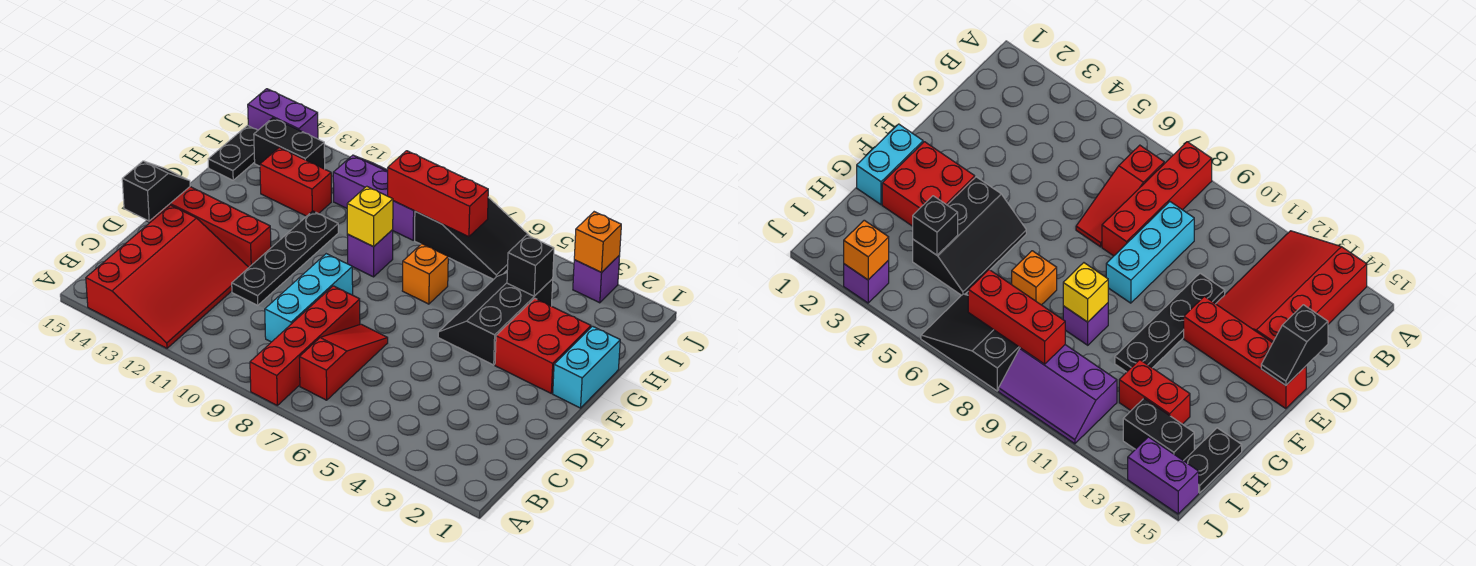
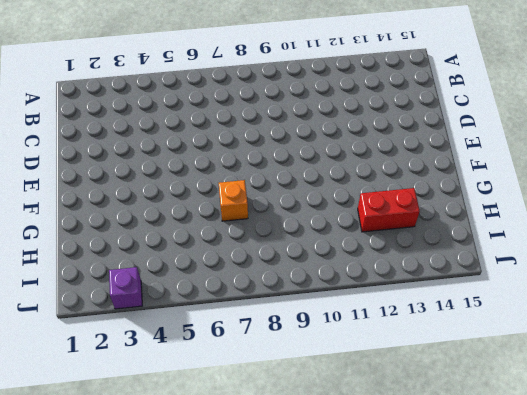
none -> red 1x4 brick [250,286,360,405]
none -> red 3x4 slope [86,205,249,348]
none -> red 1x3 slope [299,324,388,400]

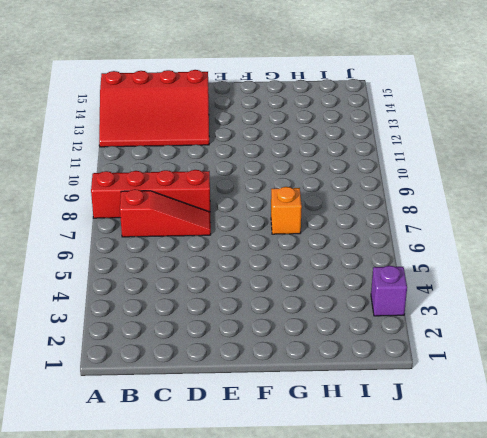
none -> cyan 1x3 brick [265,254,353,342]
none -> black 1x4 plate [232,211,338,305]
none -> red 1x4 brick [147,187,271,267]

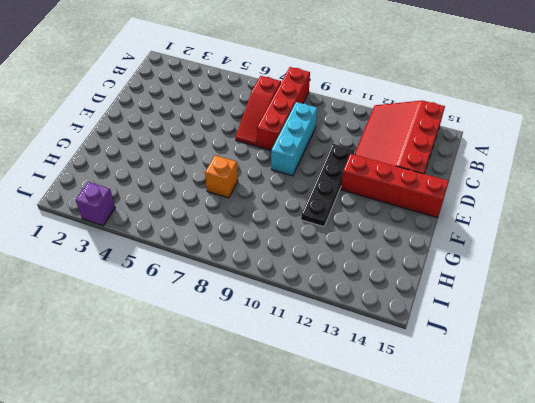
none -> cyan 1x2 brick [553,326,620,408]
none -> red 2x2 brick [495,298,591,393]
none -> black 2x3 slope [438,273,553,365]

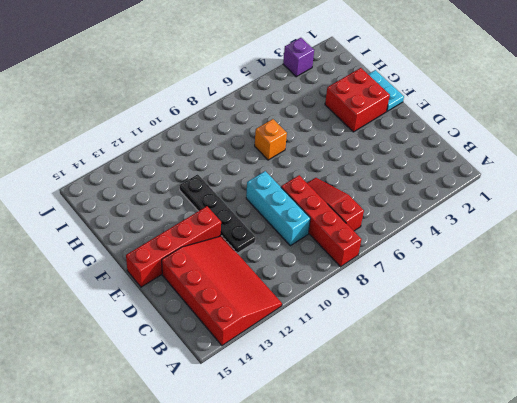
cyan 1x2 plate [368,70,404,111] -> cyan 1x2 brick [553,326,620,408]
none -> black 2x3 slope [438,273,553,365]
none -> purple 1x1 brick [347,230,393,277]
none -> red 1x2 brick [260,148,331,216]

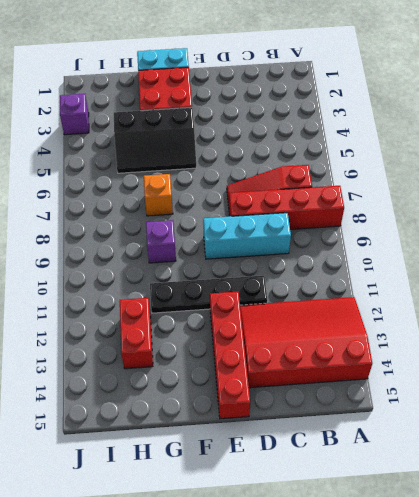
none -> black 1x2 plate [208,126,258,180]
none -> black 2x3 slope [415,197,529,279]
none -> purple 2x3 slope [333,155,415,240]

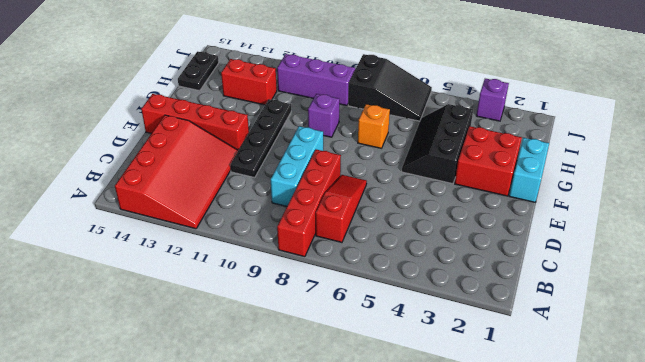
none -> black 1x2 brick [254,118,325,169]
none -> purple 1x2 brick [248,89,318,139]
none -> black 1x2 slope [122,161,190,221]

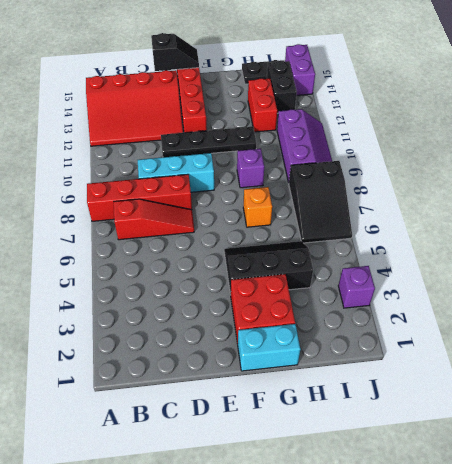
none -> yellow 1x1 brick [347,186,393,247]
none -> black 1x1 brick [507,235,554,296]
none -> red 1x3 brick [388,151,488,237]

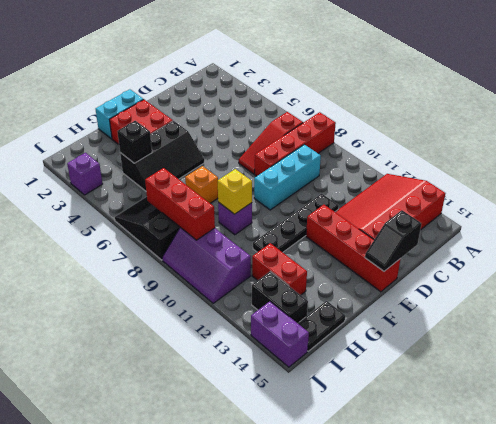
none -> orange 1x1 brick [574,212,621,272]

